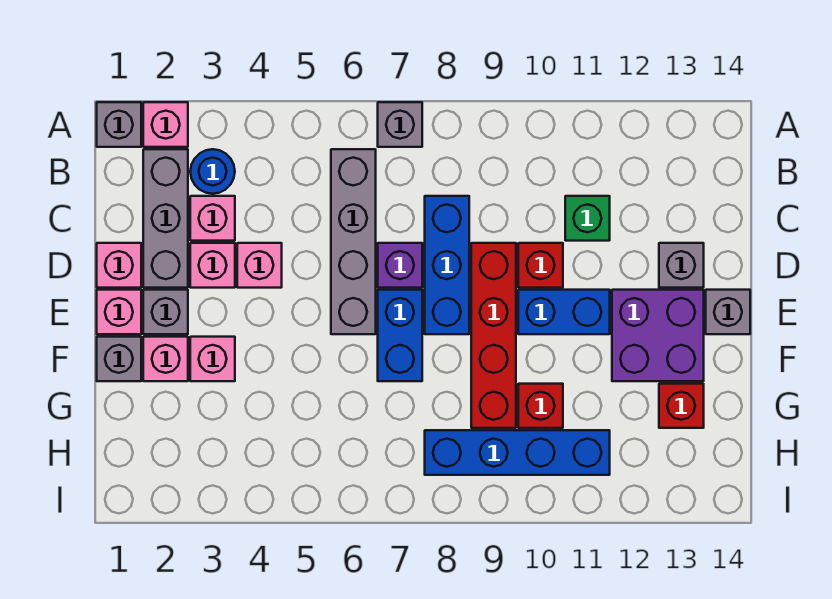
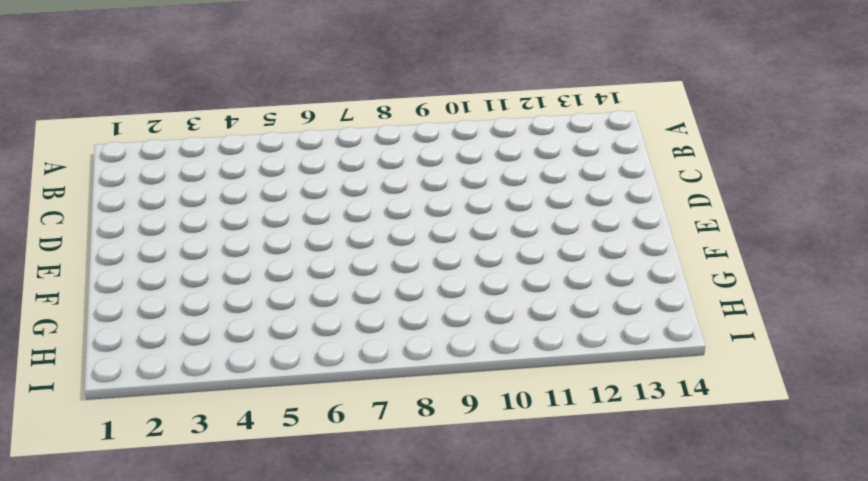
none -> grey 1x1 brick [97,102,141,147]
none -> pink 1x1 brick [143,102,188,147]
none -> grey 1x1 brick [378,102,422,147]

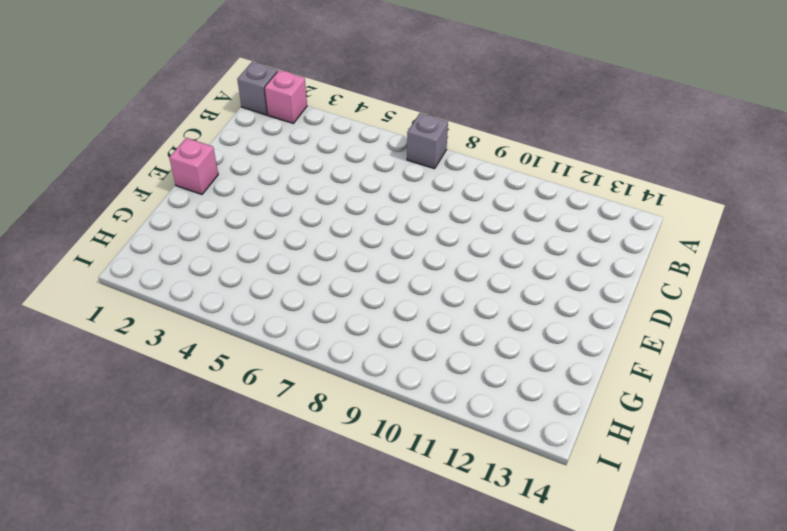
none -> grey 1x3 brick [143,149,188,288]
none -> blue 1x1 round brick [190,149,235,194]
none -> grey 1x4 brick [331,149,376,334]

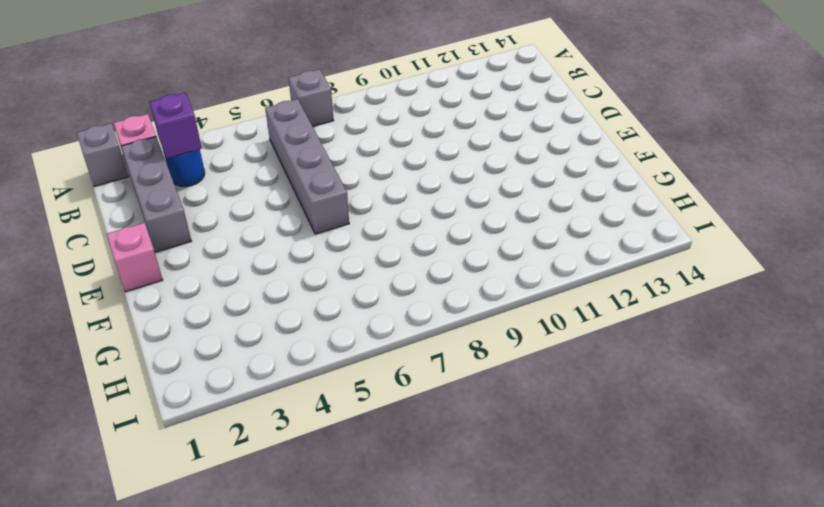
purple 1x1 brick [150,93,202,158] -> purple 1x1 brick moved to [378,243,422,288]
none -> pink 1x1 brick [190,196,235,241]
none -> blue 1x3 brick [425,196,469,334]
none -> green 1x1 brick [565,196,610,241]

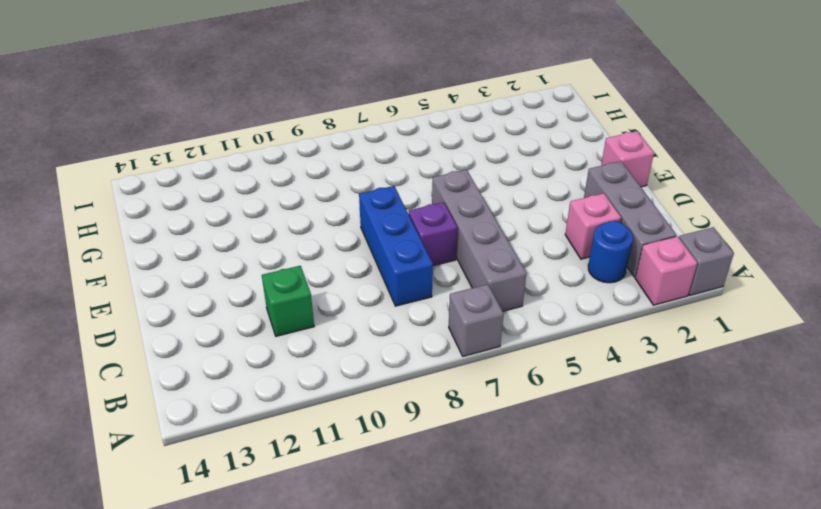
none -> pink 1x1 brick [97,243,141,288]
none -> pink 1x1 brick [190,243,235,288]
none -> pink 1x1 brick [237,243,282,288]

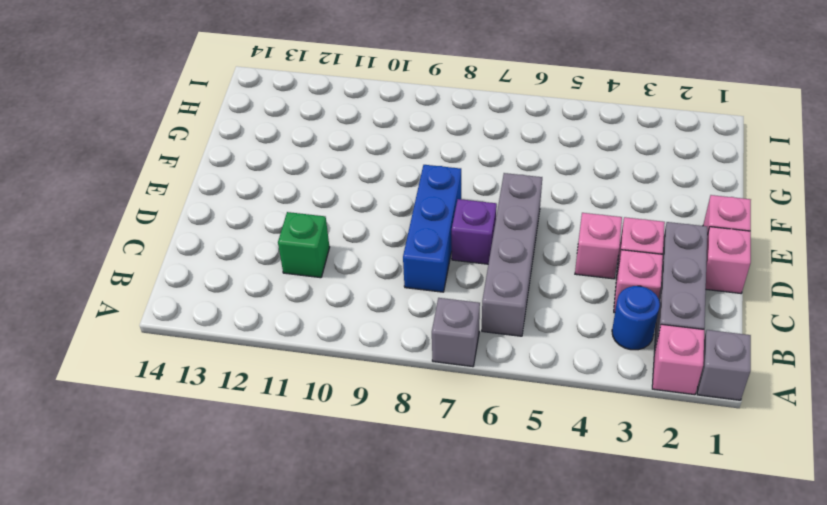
none -> red 1x4 brick [471,243,516,428]
none -> red 1x1 brick [518,243,563,288]
none -> grey 1x1 brick [659,243,704,288]

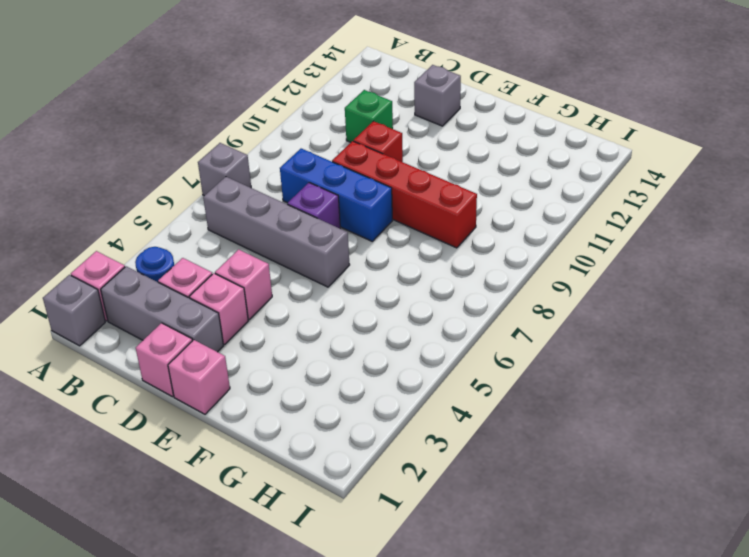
none -> grey 1x1 brick [143,290,188,334]
none -> blue 1x2 brick [378,290,422,381]
none -> blue 1x2 brick [518,290,610,334]

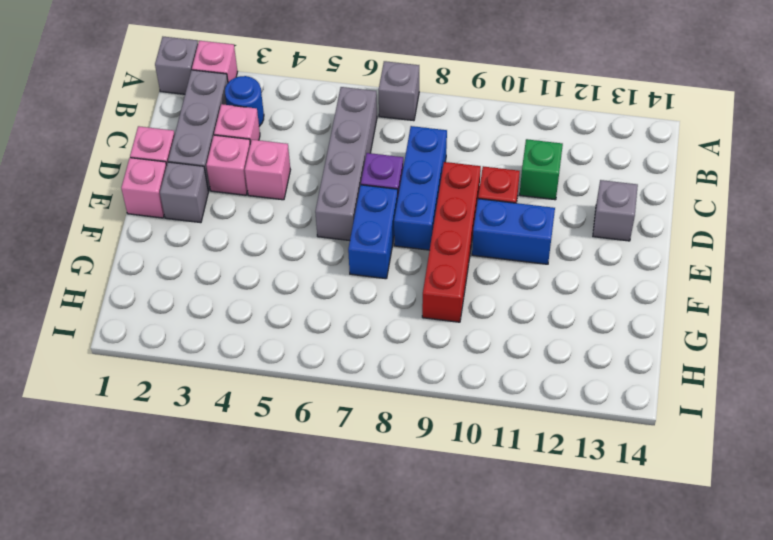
none -> purple 2x2 brick [612,290,704,381]
none -> grey 1x1 brick [706,290,750,334]
none -> grey 1x1 brick [97,337,141,381]

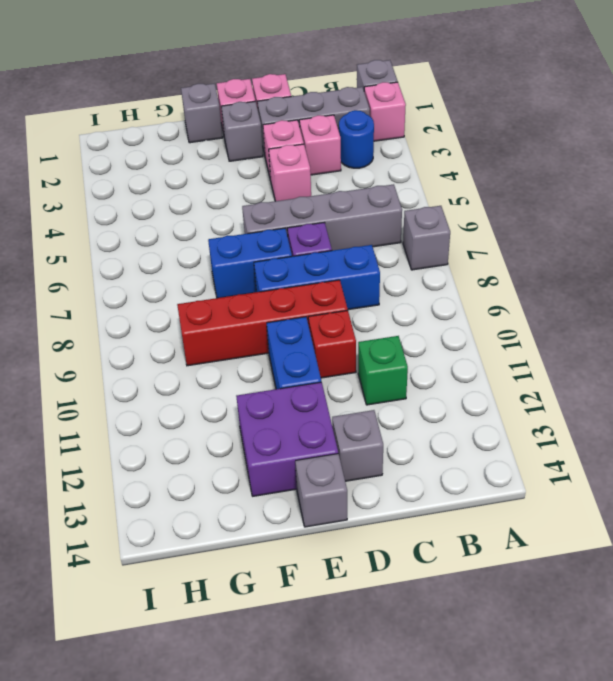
none -> pink 1x1 brick [143,337,188,381]
none -> pink 1x1 brick [190,337,235,381]
none -> red 1x1 brick [518,384,563,428]

